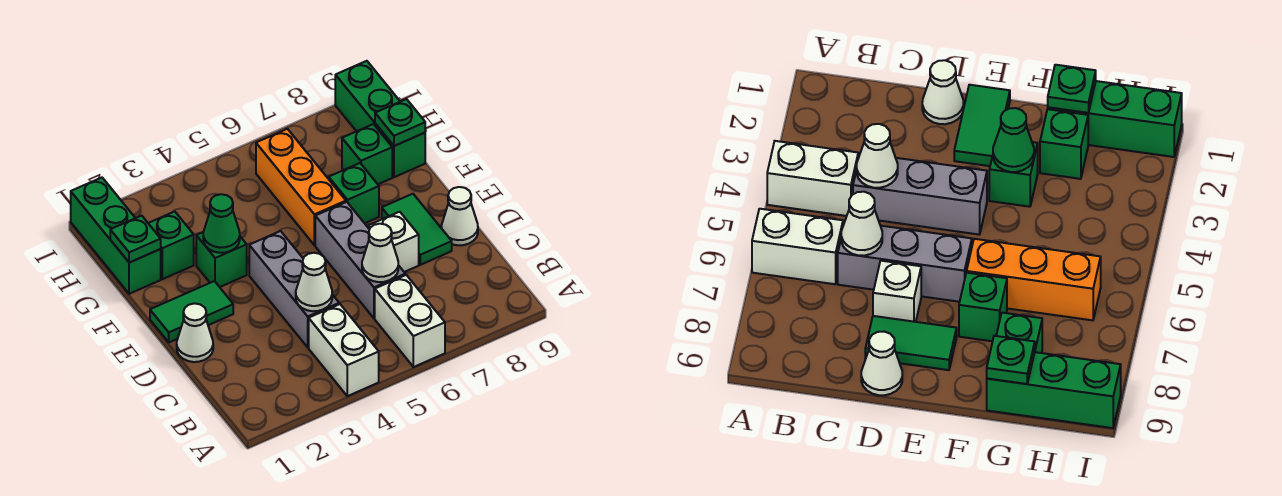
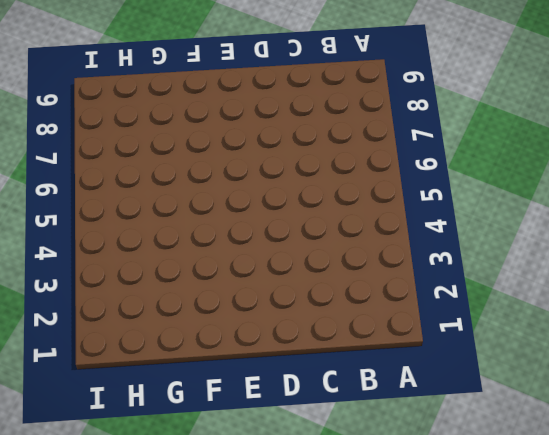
none -> white 1x2 brick [309,304,379,396]
none -> white 1x2 brick [375,275,445,367]
none -> grey 1x3 brick [249,231,339,347]

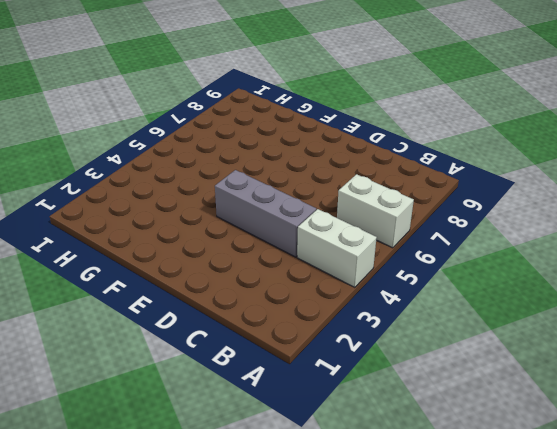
none -> grey 1x3 brick [315,202,405,318]
none -> white 1x1 cone [177,303,213,362]
none -> white 1x1 brick [368,212,419,272]

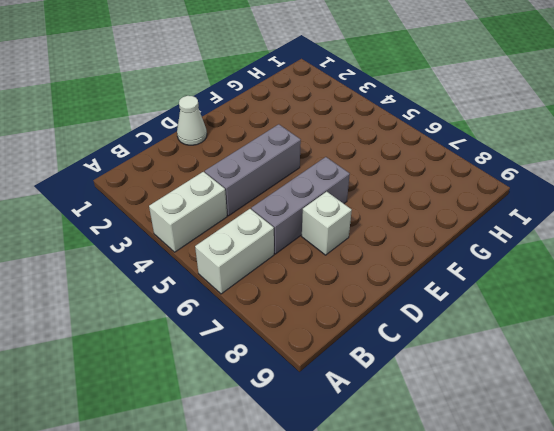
none -> green 1x2 tile [382,194,452,265]
none -> white 1x1 cone [441,187,478,245]
none -> green 1x2 tile [150,281,233,342]

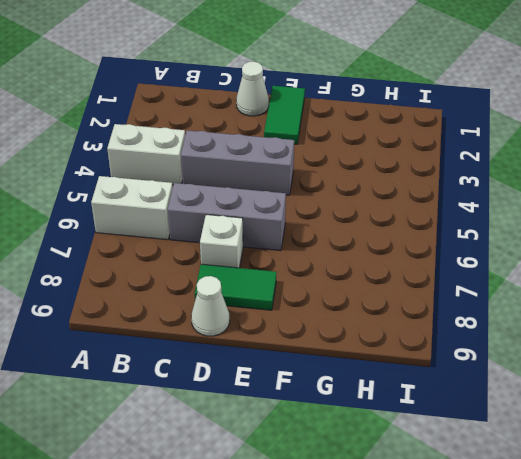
none -> green 1x1 brick [196,232,247,287]
none -> orange 1x3 brick [256,129,346,245]
none -> green 1x1 brick [329,163,379,223]

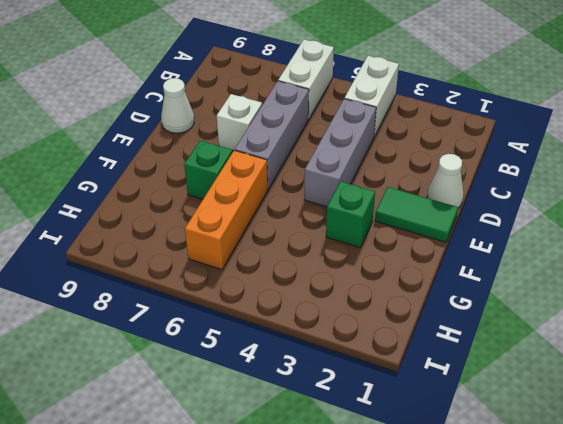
none -> green 1x2 tile [382,194,452,265]
none -> green 1x3 brick [71,178,161,294]
none -> green 1x1 brick [148,212,194,279]

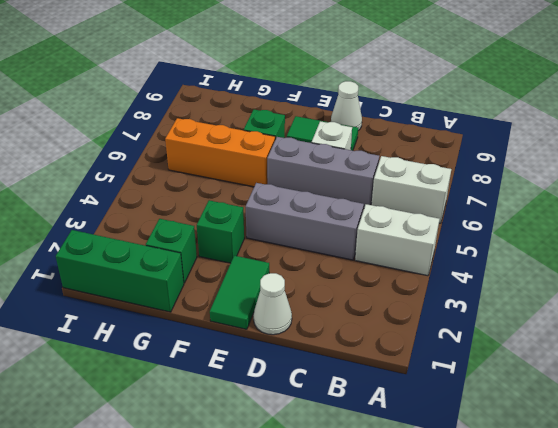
none -> green 1x1 brick [342,124,392,184]
none -> green 1x3 brick [335,61,425,177]
none -> white 1x1 cone [296,253,332,311]

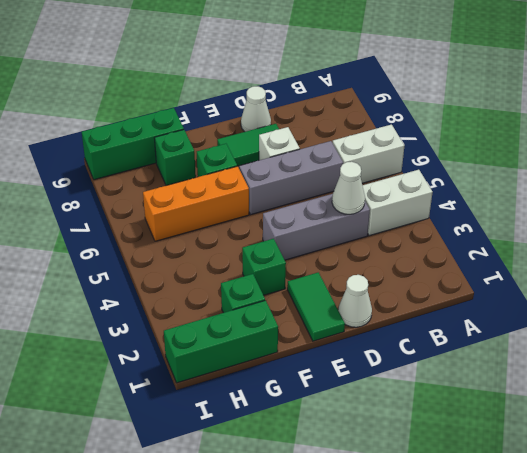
none -> white 1x1 cone [362,224,398,282]
none -> green 1x1 cone [203,194,240,253]
none -> green 1x1 plate [110,216,161,263]

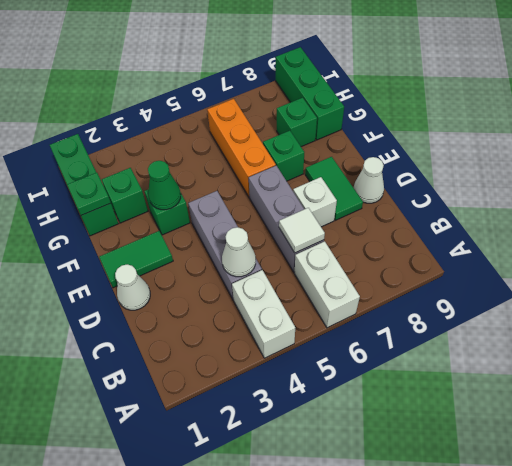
white 1x1 tile [279,208,325,253] -> white 1x1 cone [362,224,398,282]
none -> green 1x1 plate [375,99,425,146]

